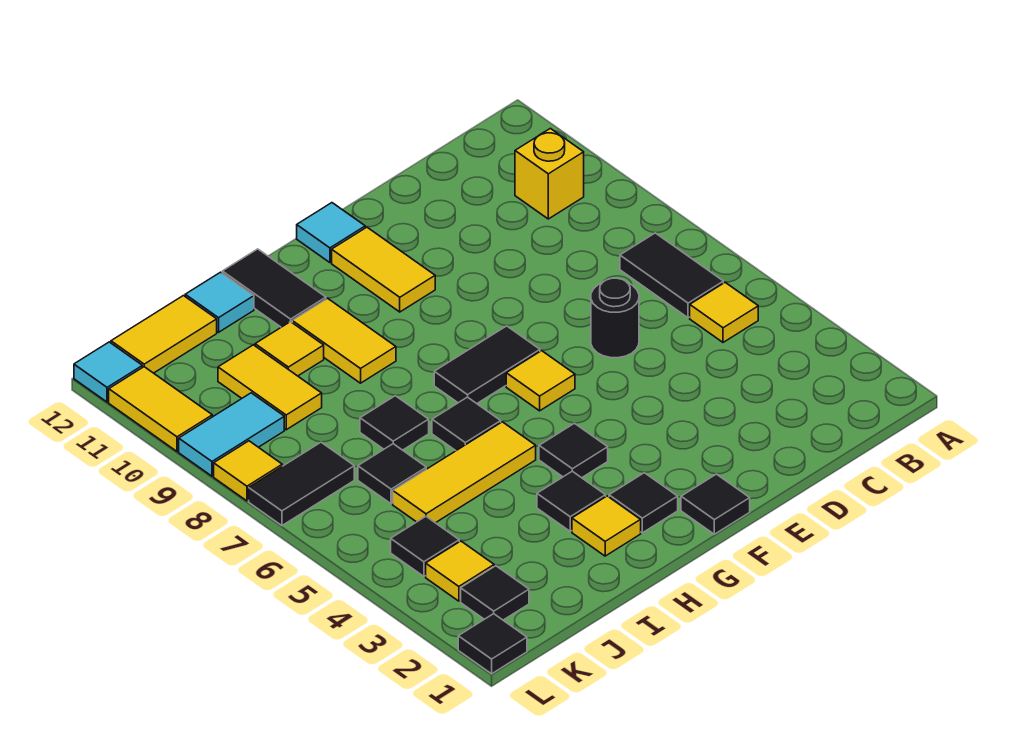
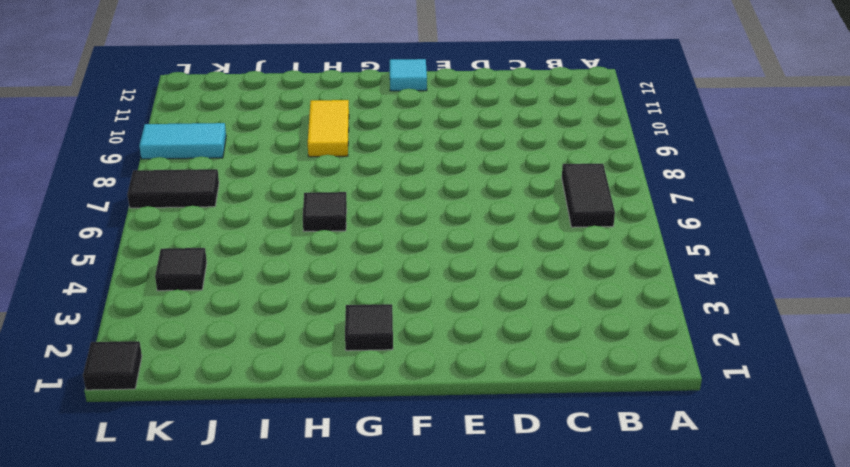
none -> yellow 1x1 tile [690,283,758,342]
none -> yellow 1x1 brick [515,128,584,219]
none -> black 1x1 round brick [591,278,639,358]
none -> black 1x1 tile [681,474,750,534]

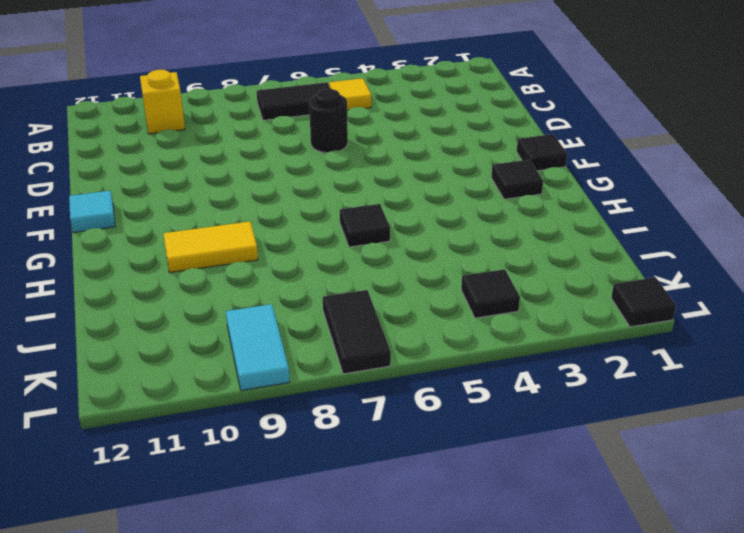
none -> yellow 1x1 tile [506,351,575,411]
none -> black 1x2 tile [434,326,540,403]
none -> yellow 1x2 tile [332,227,435,312]
none -> black 1x1 tile [539,423,608,478]

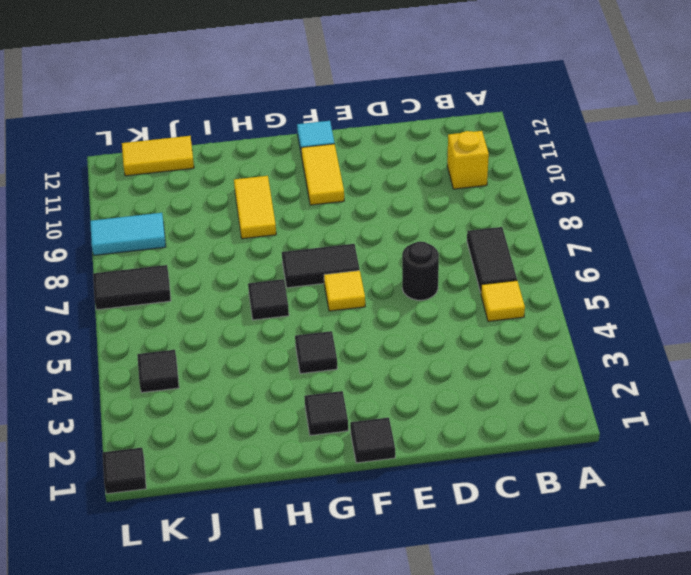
none -> yellow 1x1 tile [572,496,641,556]
none -> black 1x1 tile [537,471,606,531]
none -> yellow 1x3 tile [393,422,536,523]
none -> black 1x2 tile [222,249,326,327]

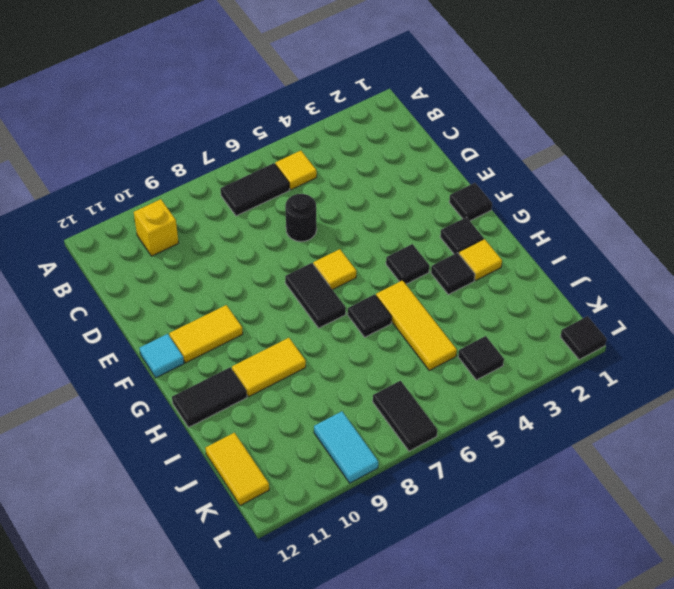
none -> black 1x1 tile [360,396,429,450]
none -> yellow 1x1 tile [255,322,324,376]
none -> cyan 1x1 tile [185,272,254,332]
none -> black 1x1 tile [358,444,426,504]

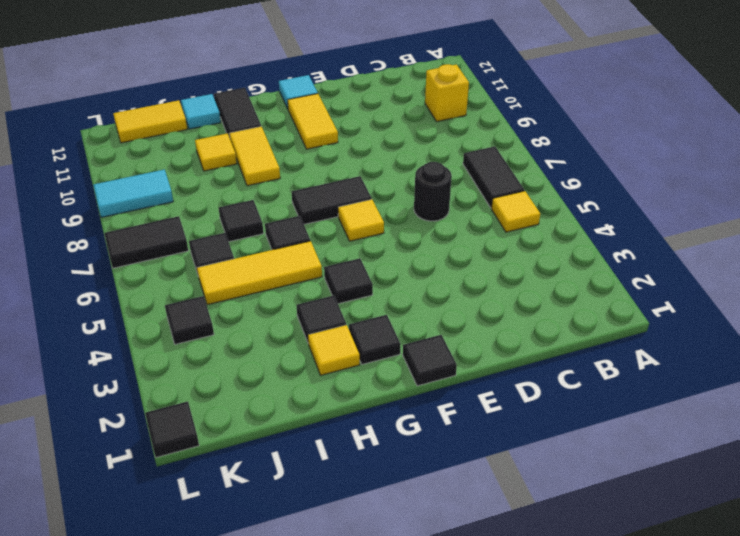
none -> yellow 1x2 tile [218,345,322,430]
none -> black 1x1 tile [461,566,529,620]
none -> yellow 1x1 tile [426,541,494,601]
none -> yellow 1x1 tile [214,441,282,501]

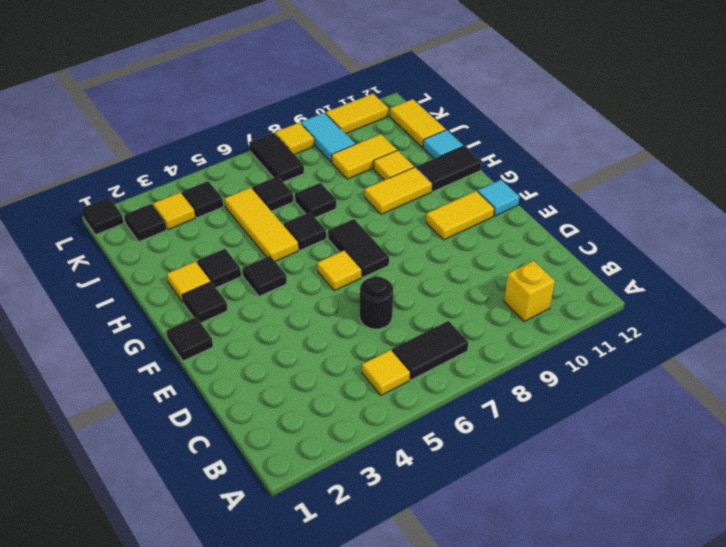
none -> cyan 1x1 tile [74,342,142,402]

